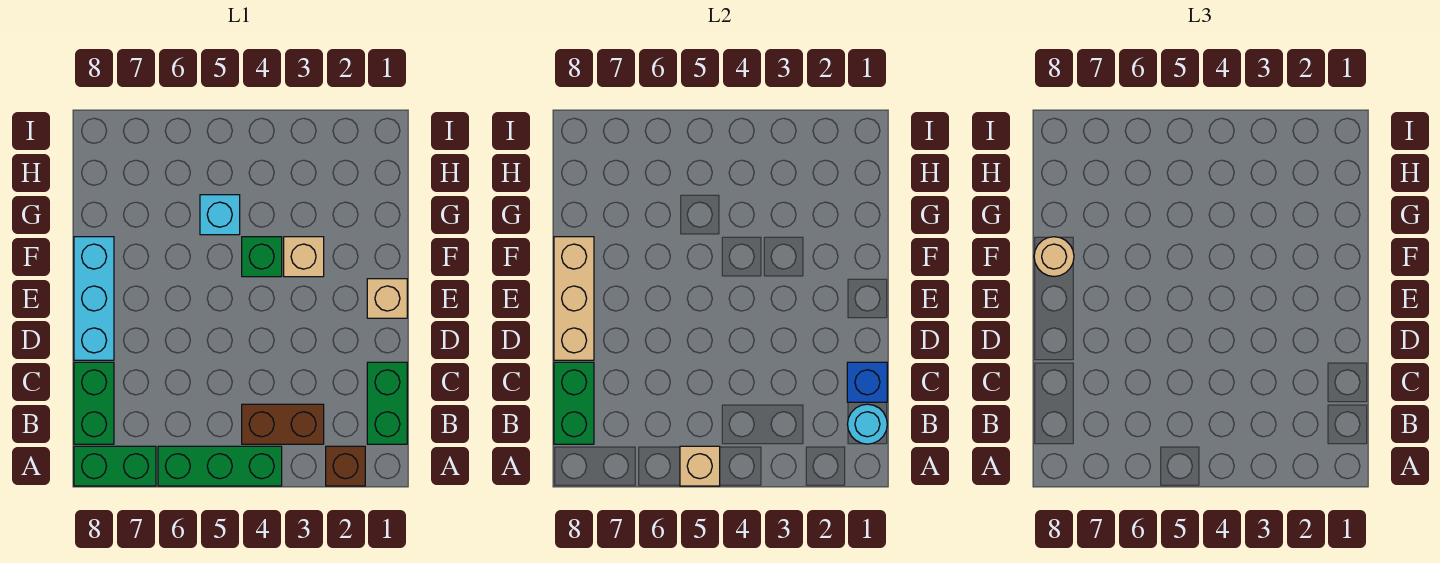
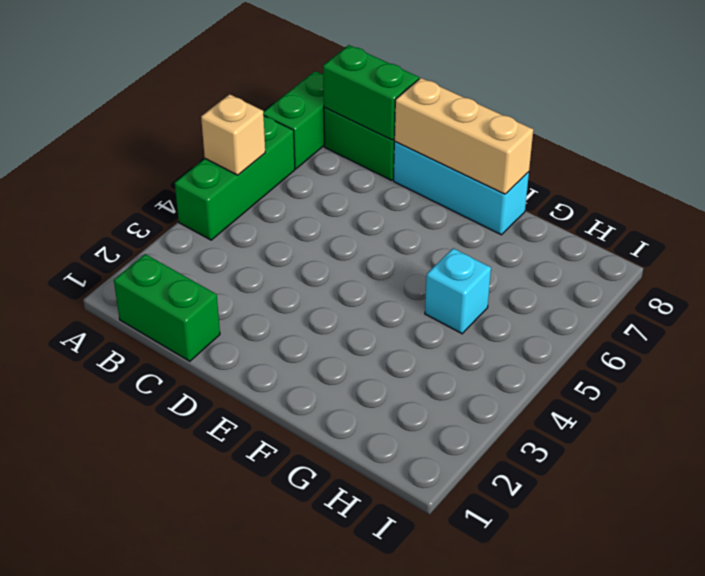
none -> brown 1x1 brick [326,446,365,486]
none -> brown 1x2 brick [242,404,324,444]
none -> tan 1x1 brick [367,279,407,318]

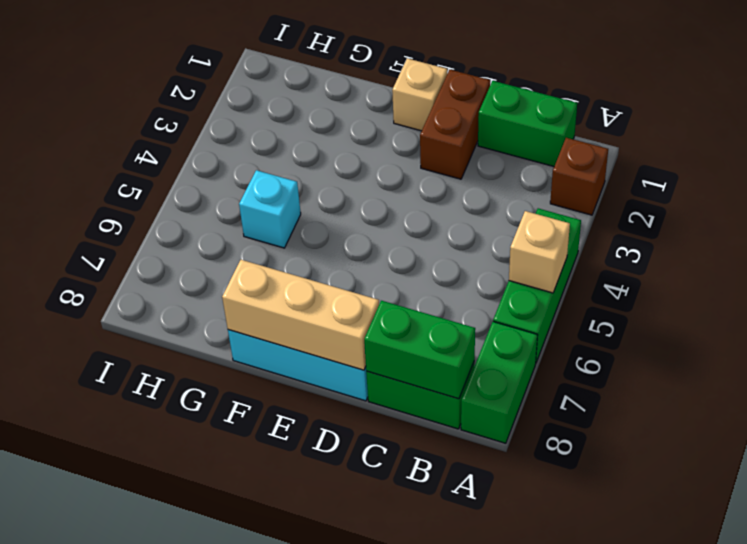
brown 1x2 brick [420,70,490,179] -> brown 1x2 brick moved to [242,404,324,444]
none -> tan 1x1 brick [284,237,324,277]
none -> green 1x1 brick [242,237,282,277]
none -> cyan 1x1 round brick [848,404,887,444]

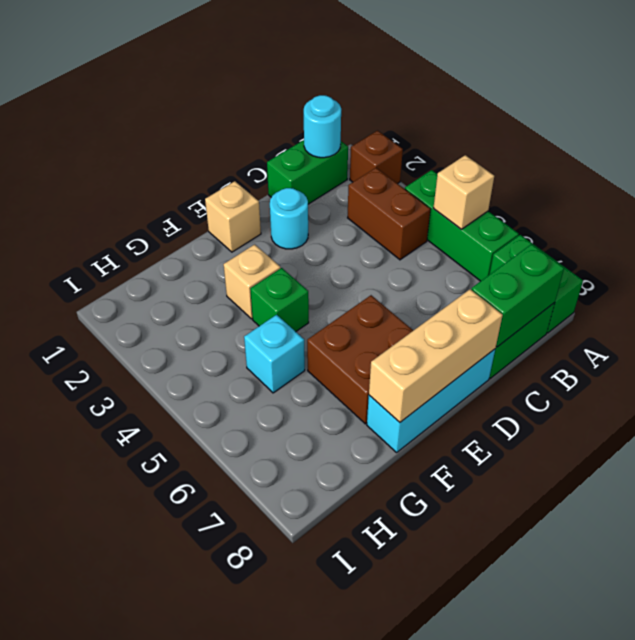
cyan 1x1 round brick [270,188,308,249] -> none
brown 2x2 brick [307,295,413,424] -> none
none -> blue 1x1 brick [847,362,887,402]
none -> tan 1x1 round brick [1034,237,1074,277]

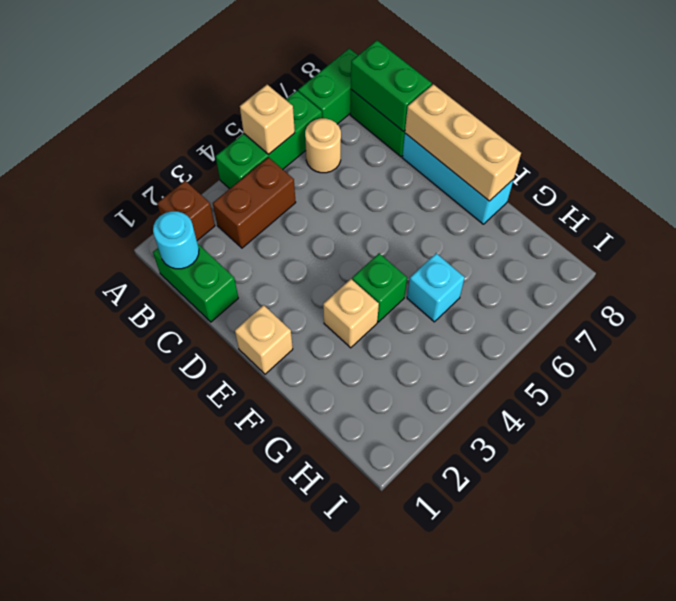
tan 1x1 round brick [305,118,341,173] -> tan 1x1 round brick moved to [1034,237,1074,277]
none -> blue 1x1 brick [847,362,887,402]

